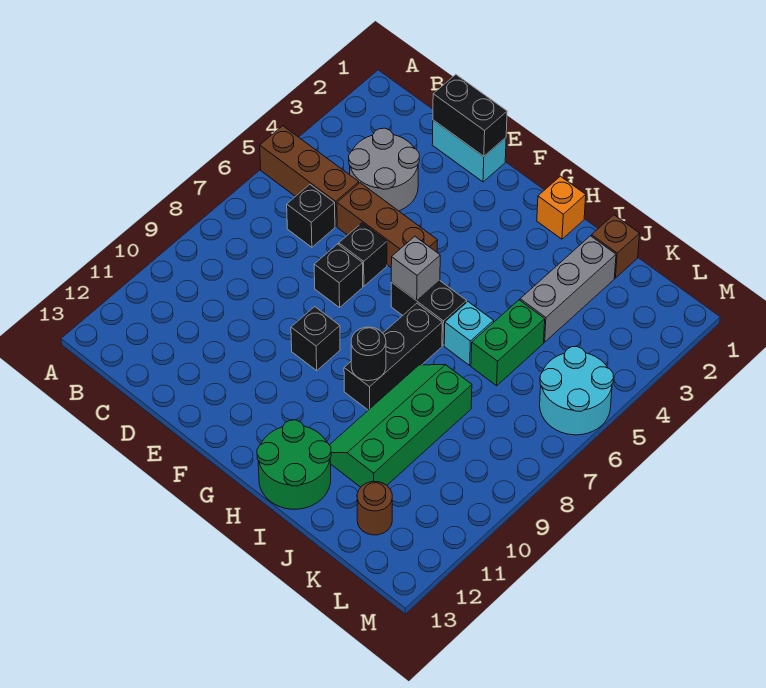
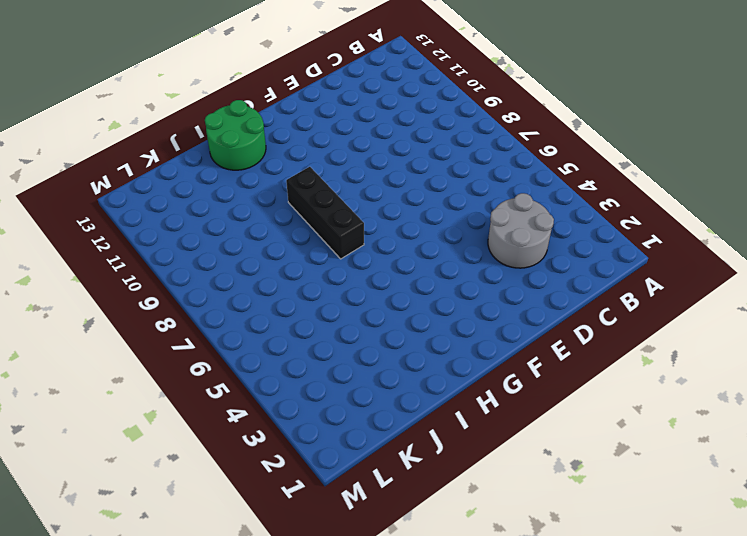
none -> brown 1x3 brick [260,126,359,226]
none -> black 1x1 brick [287,185,335,247]
none -> cyan 1x2 brick [432,120,506,182]

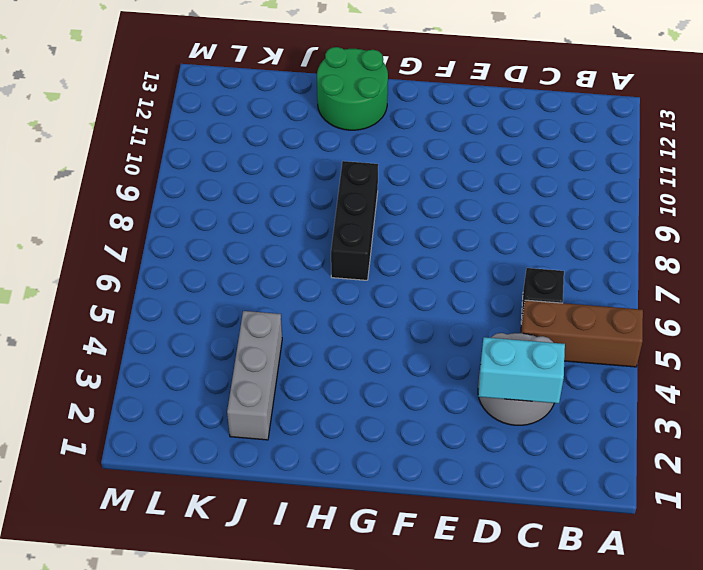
cyan 1x2 brick [478,337,565,403] -> cyan 1x2 brick moved to [432,120,506,182]
none -> brown 1x3 brick [337,183,438,267]
none -> black 1x1 brick [339,223,387,286]
none -> black 1x1 brick [314,244,363,308]

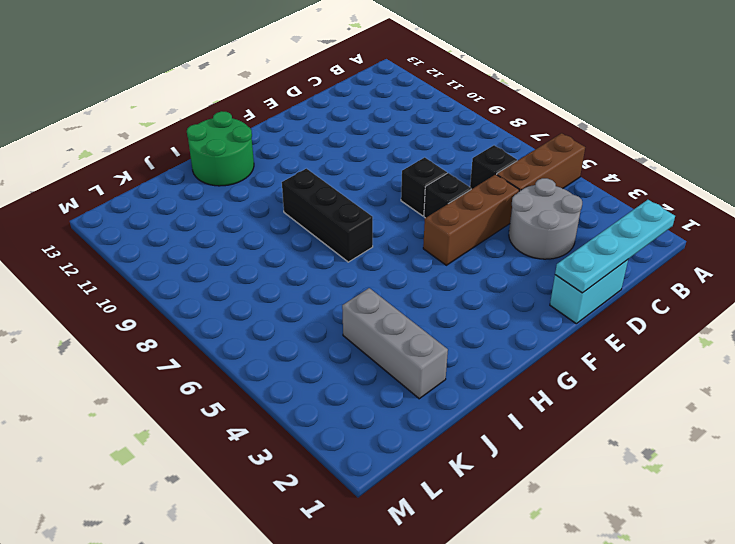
cyan 1x4 plate [555,200,675,293] -> black 1x2 brick [433,75,507,156]
none -> black 1x1 brick [291,307,340,370]
none -> black 1x2 brick [391,281,467,345]
none -> orange 1x1 brick [537,176,586,239]

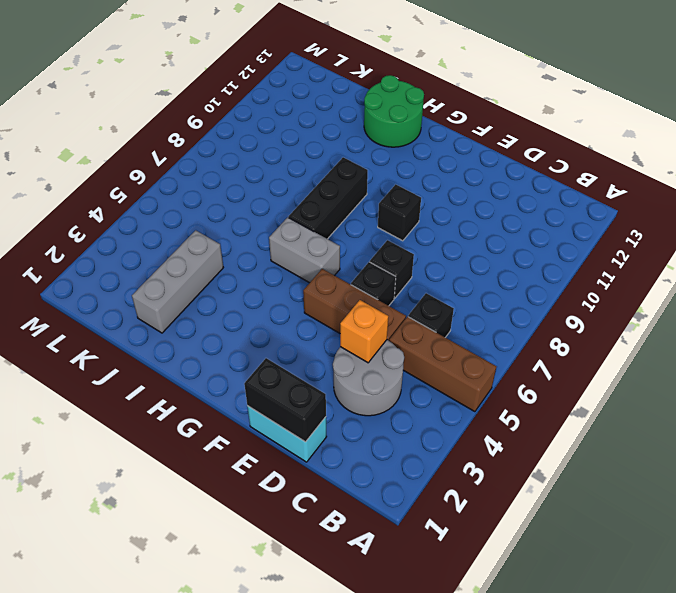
orange 1x1 brick [340,300,388,363] -> orange 1x1 brick moved to [537,176,586,239]
grey 1x2 brick [269,217,340,283] -> black 1x2 brick [391,281,467,345]
none -> cyan 1x1 brick [444,302,494,365]
none -> green 2x4 slope [330,365,472,487]
none -> brown 1x1 brick [591,215,640,278]

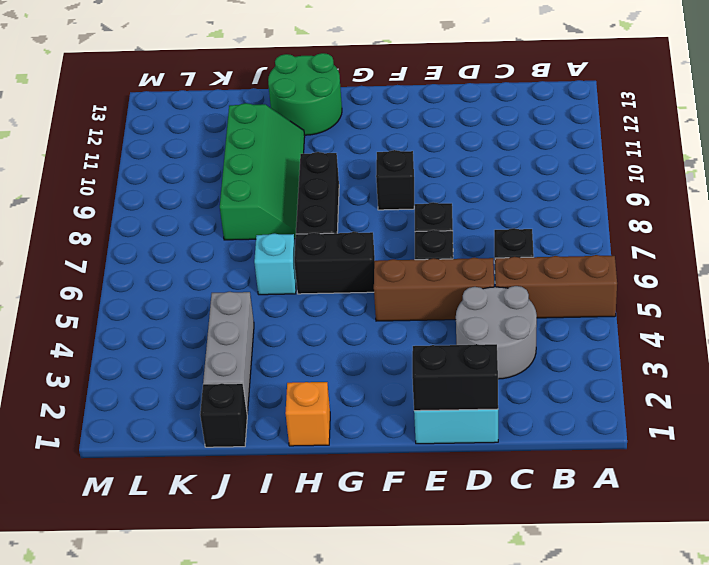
black 1x1 brick [200,383,247,447] -> brown 1x1 brick [591,215,640,278]
none -> green 1x2 brick [471,300,545,386]
none -> brown 1x1 round brick [357,482,392,535]
none -> cyan 2x2 round brick [540,347,614,435]

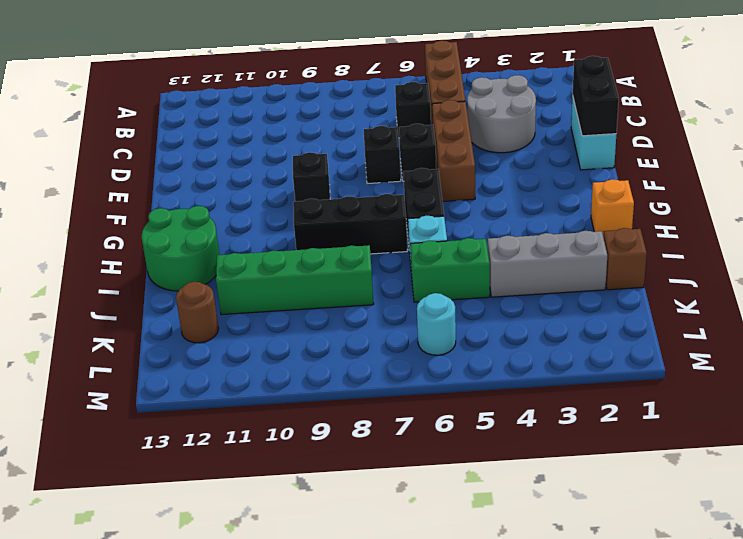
cyan 1x1 round brick [417,293,456,355] -> cyan 2x2 round brick [540,347,614,435]
none -> grey 1x1 brick [391,236,440,301]
none -> black 1x1 round brick [351,327,386,381]

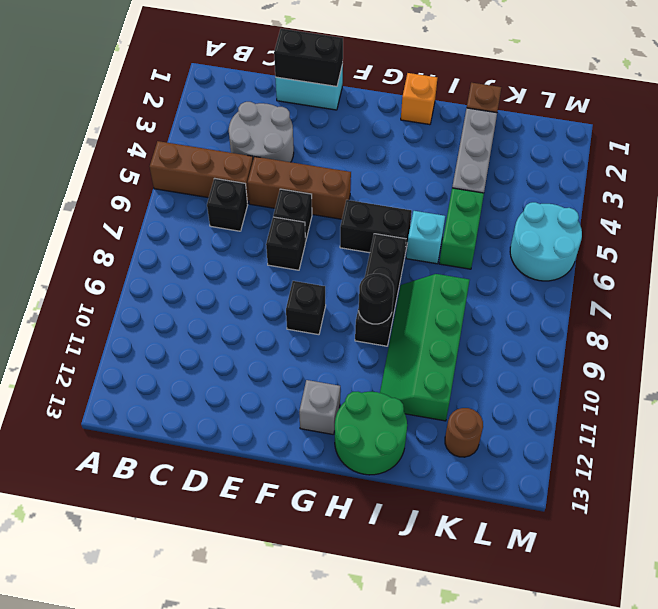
grey 1x1 brick [299,380,340,435] -> grey 1x1 brick moved to [391,236,440,301]

